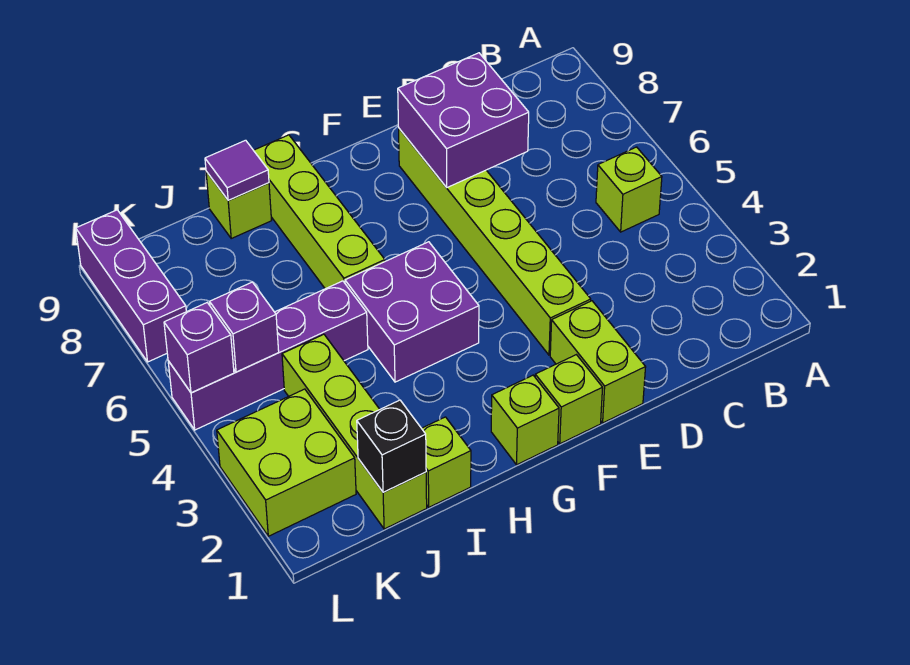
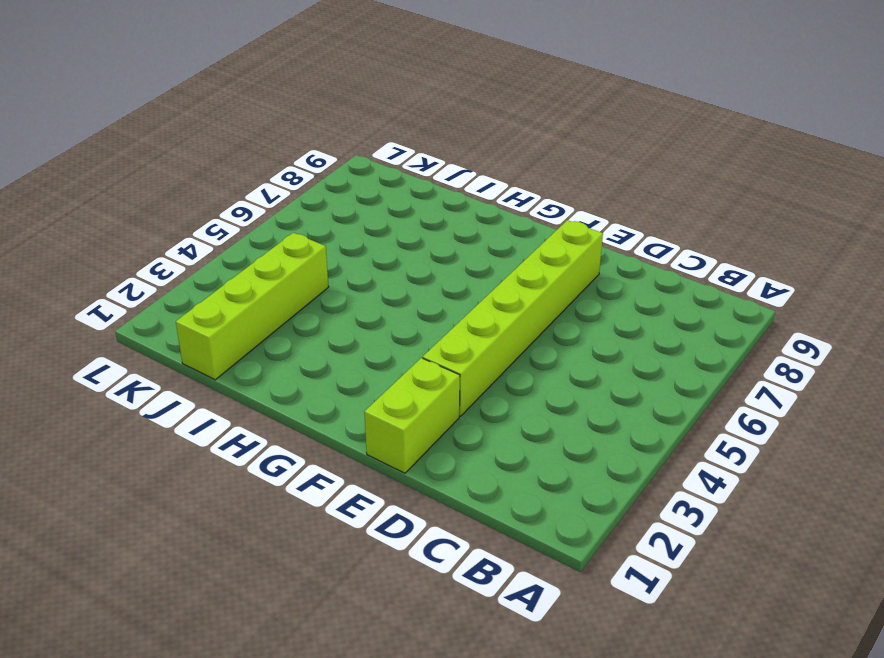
none -> lime 1x1 brick [596,147,662,232]
none -> lime 1x1 brick [535,355,603,444]
none -> lime 1x1 brick [491,375,559,465]

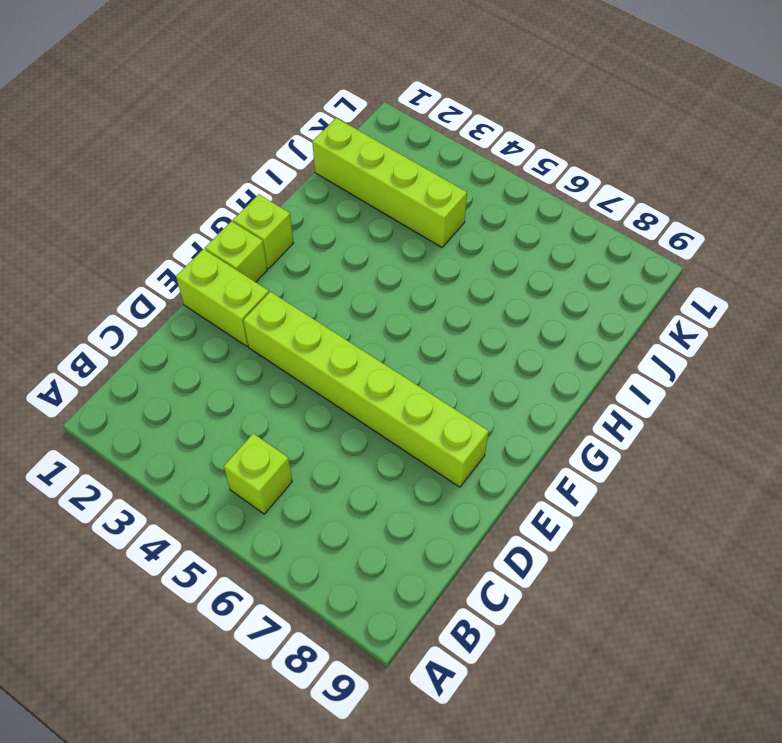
none -> purple 2x2 brick [345,242,479,382]
none -> lime 1x4 brick [254,135,385,289]
none -> lime 1x1 brick [422,417,471,507]

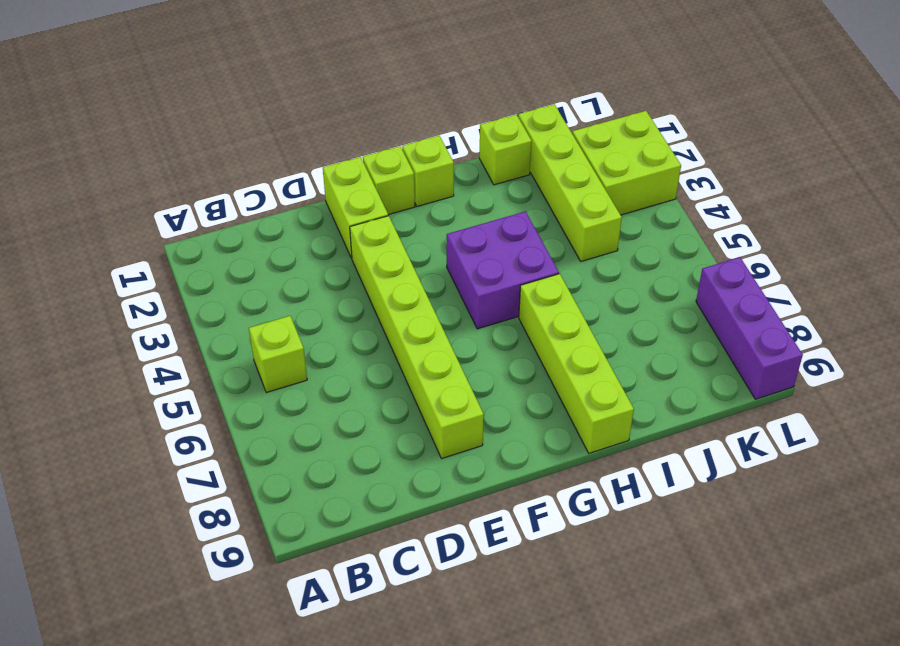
none -> purple 1x4 brick [168,281,368,430]
none -> lime 1x1 brick [206,171,271,238]
none -> purple 2x2 brick [398,53,529,187]

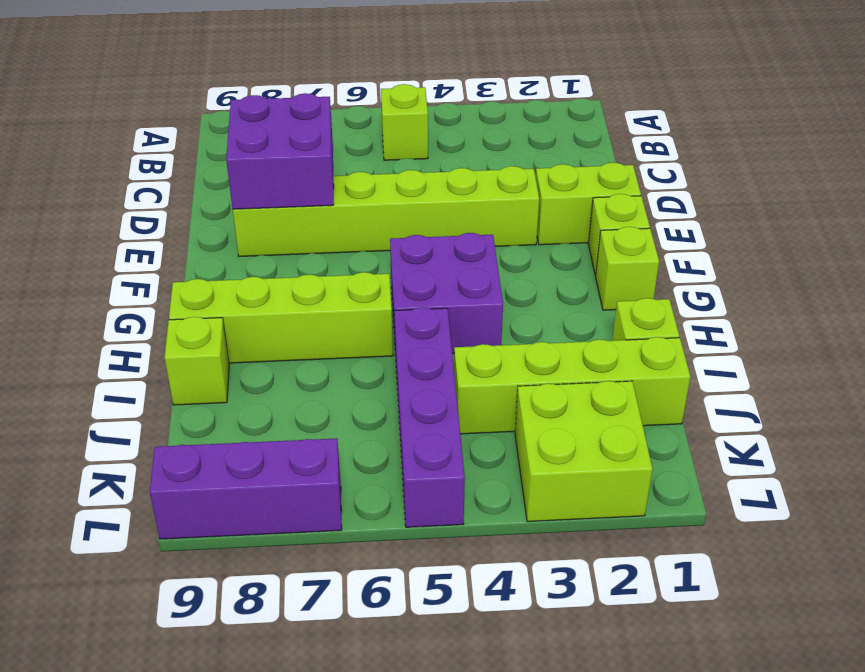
none -> purple 1x1 tile [205,140,269,200]
none -> black 1x1 brick [357,400,426,492]
none -> purple 1x1 brick [210,282,279,372]

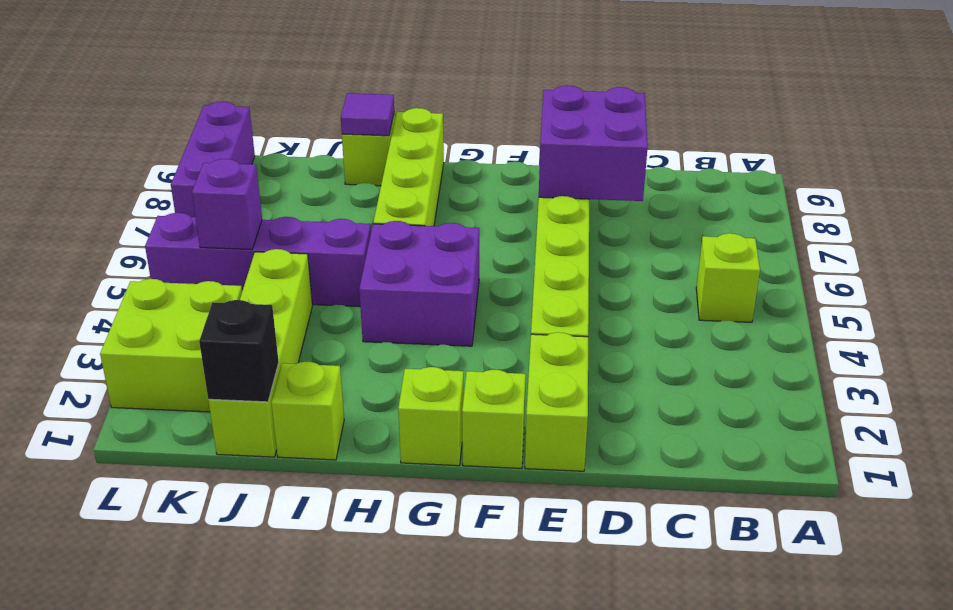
none -> purple 1x1 brick [164,303,234,393]

